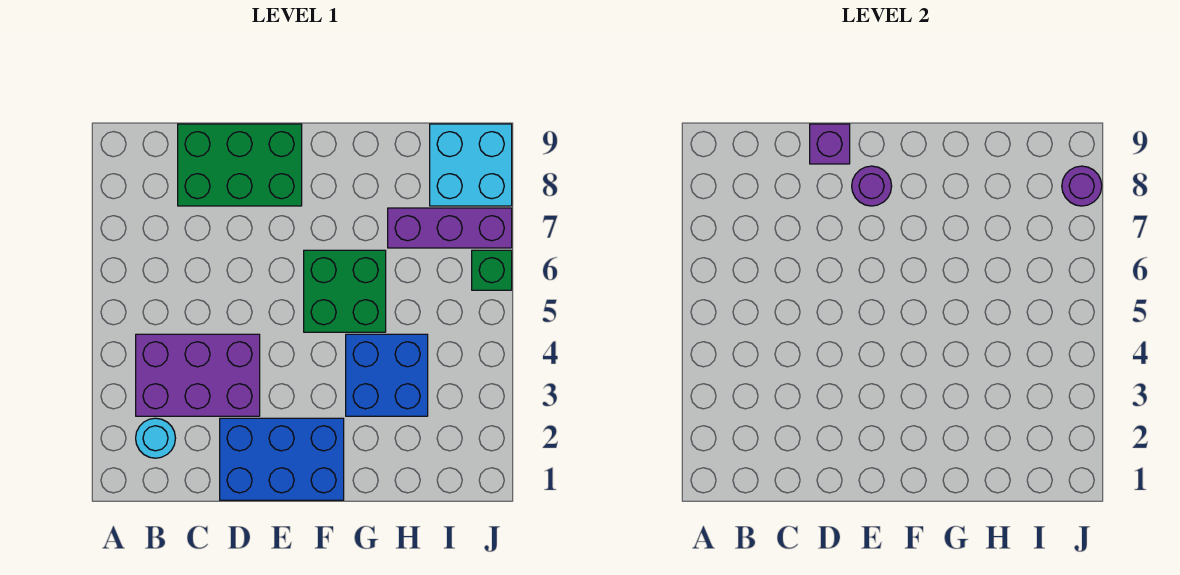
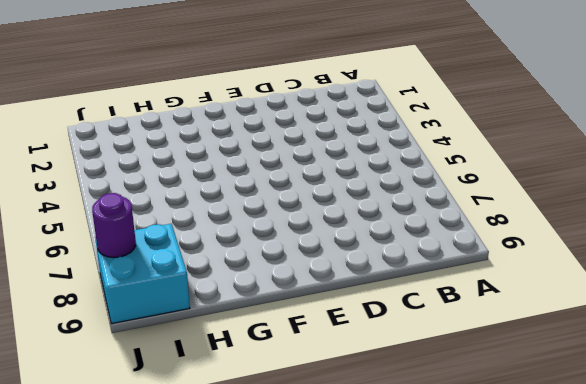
none -> cyan 1x1 round brick [136,418,176,458]
none -> purple 2x3 brick [136,334,260,416]
none -> green 2x3 brick [178,124,302,206]

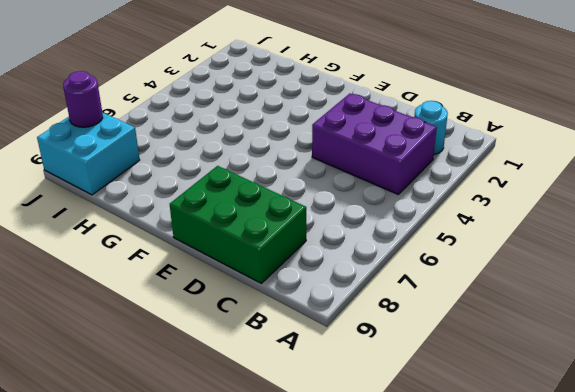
none -> blue 2x3 brick [220,418,344,500]
none -> green 2x2 brick [304,250,386,332]
none -> blue 2x2 brick [346,334,428,416]

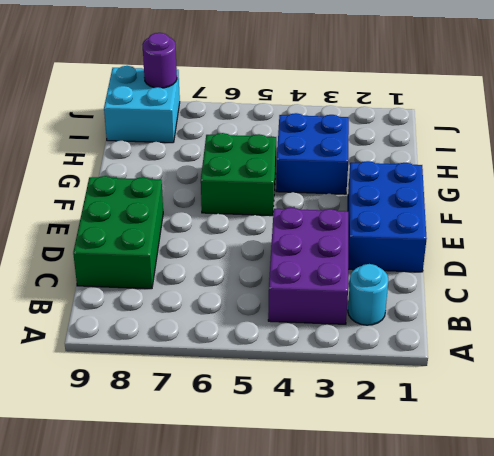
none -> purple 1x3 brick [388,208,512,248]
none -> green 1x1 brick [472,250,512,290]
none -> purple 1x1 brick [810,124,850,164]

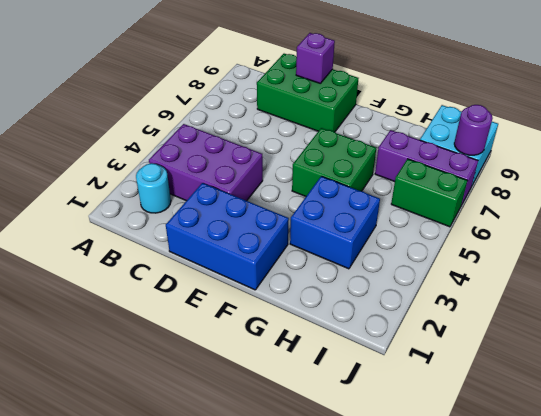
green 1x2 brick [391,159,468,227] -> green 1x1 brick [472,250,512,290]
none -> purple 1x1 round brick [852,166,892,206]

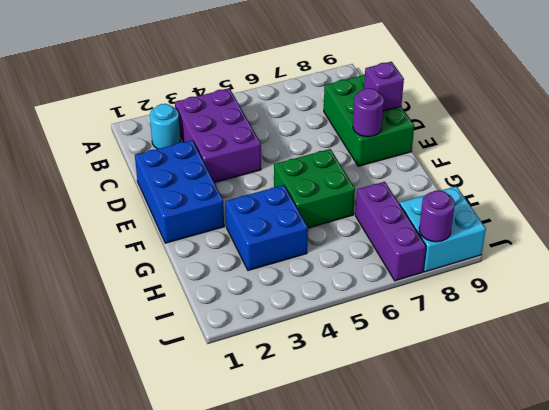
none -> green 1x1 brick [472,250,512,290]

